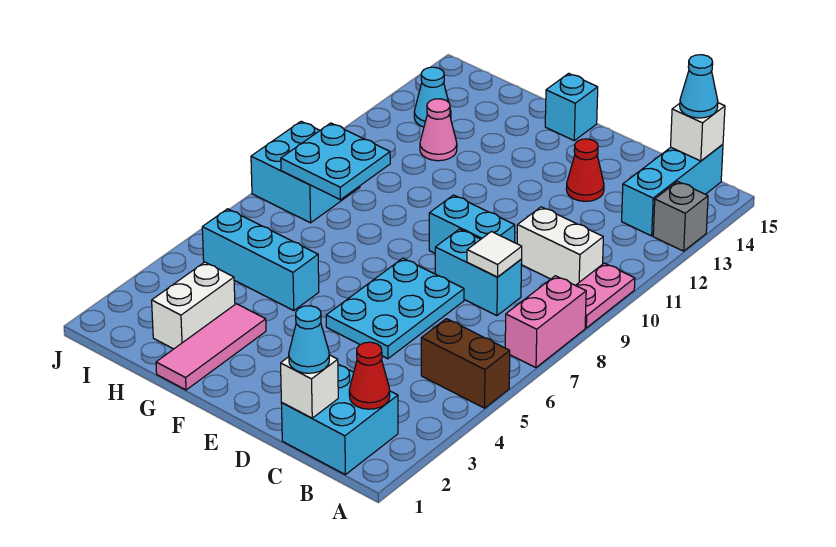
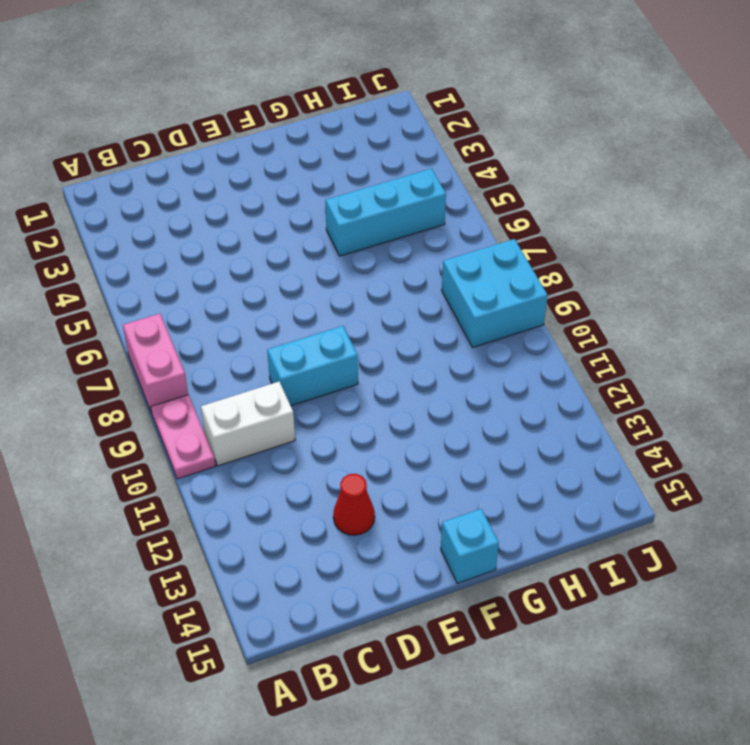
none -> brown 1x2 brick [421,319,510,408]
none -> grey 1x1 brick [653,182,708,251]
none -> cyan 2x2 brick [281,364,398,475]

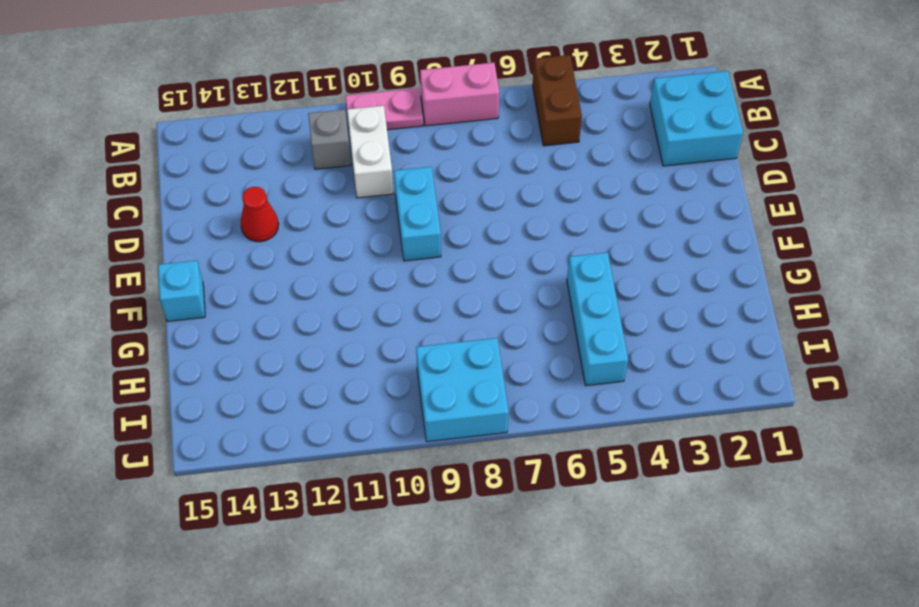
grey 1x1 brick [308,110,351,169] -> grey 1x1 brick moved to [653,182,708,251]
none -> cyan 1x3 brick [622,145,723,236]
none -> cyan 1x2 brick [435,229,522,316]
none -> cyan 2x3 plate [326,258,464,359]

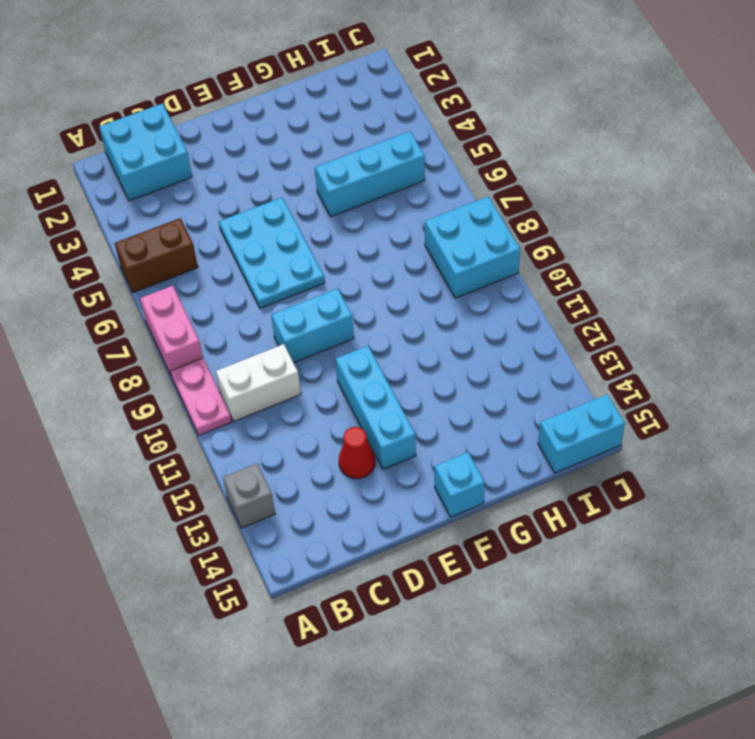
cyan 1x3 brick [335,346,416,469] -> cyan 1x3 brick moved to [622,145,723,236]
cyan 1x2 brick [538,394,625,473] -> cyan 1x2 brick moved to [435,229,522,316]
none -> pink 1x3 tile [156,304,266,390]
none -> white 1x2 brick [152,262,235,349]
none -> pink 1x1 cone [420,99,457,161]

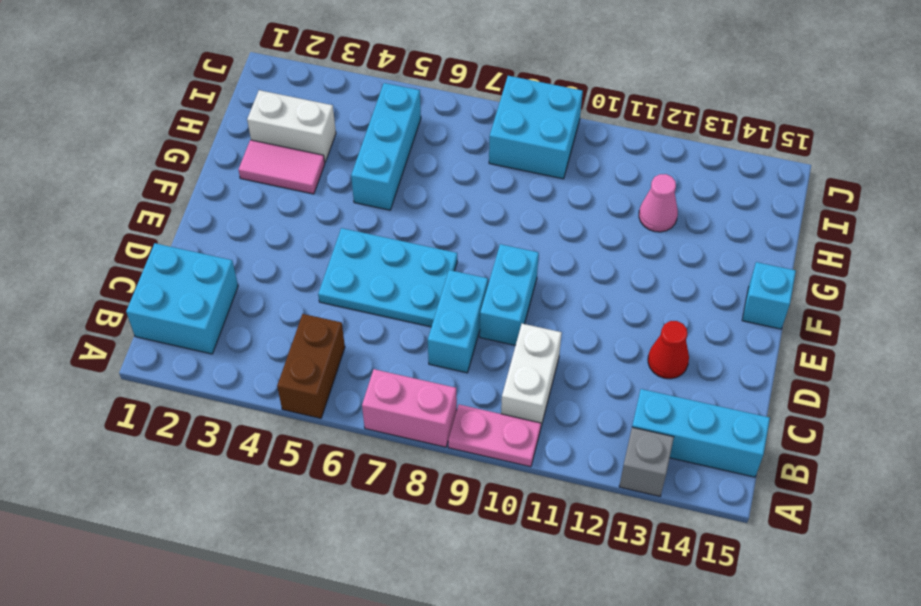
pink 1x2 tile [239,140,325,194] -> pink 1x3 tile [156,304,266,390]
none -> cyan 1x1 cone [414,67,451,127]
none -> red 1x1 cone [349,342,390,409]
none -> white 1x1 brick [671,103,725,161]

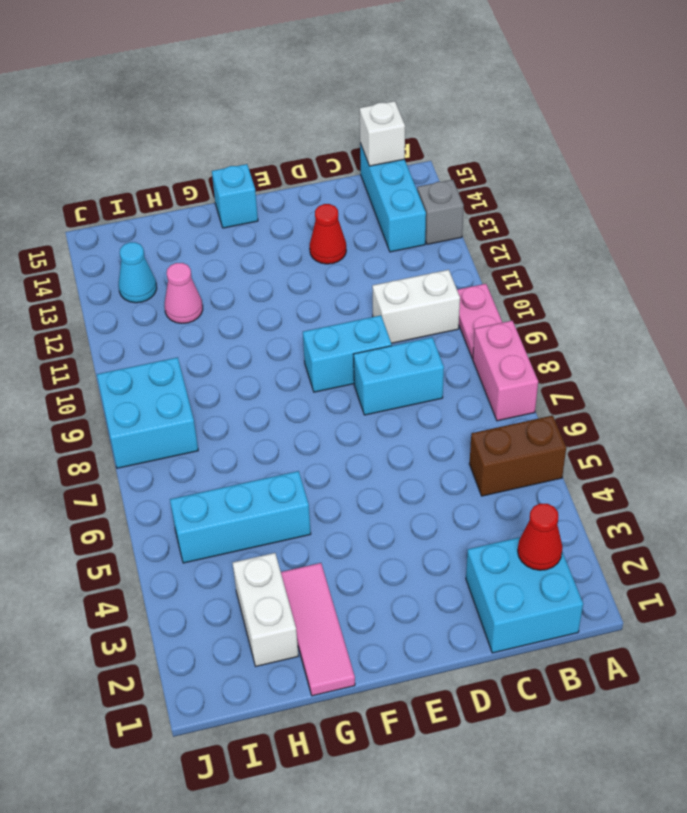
none -> cyan 2x3 plate [326,258,464,359]
none -> white 1x1 brick [281,355,338,418]
none -> white 1x1 tile [467,232,522,277]

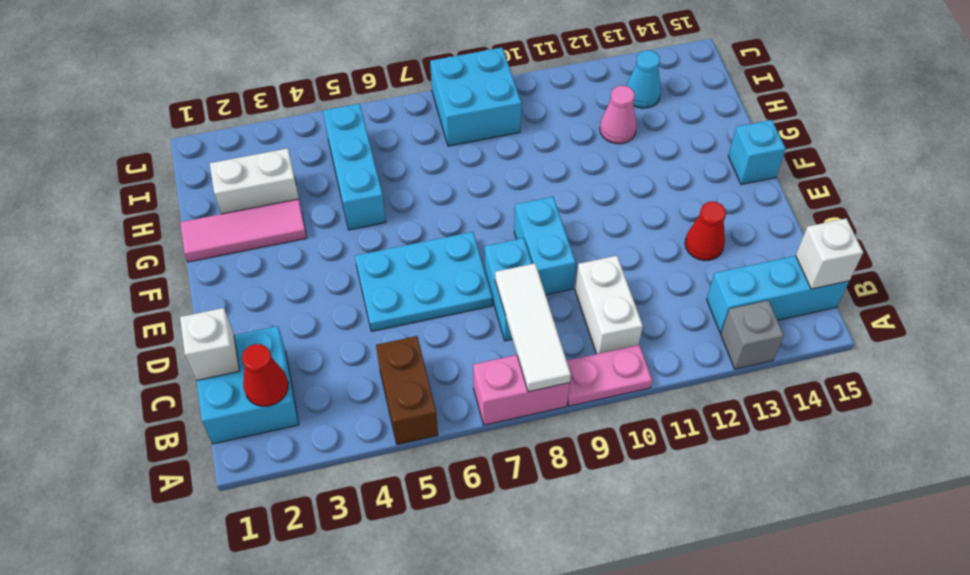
white 1x3 tile [495,263,571,392] -> white 1x1 tile [467,232,522,277]
none -> cyan 2x2 plate [281,123,390,200]
none -> cyan 1x1 cone [680,55,718,118]
none -> cyan 1x1 cone [289,306,329,373]

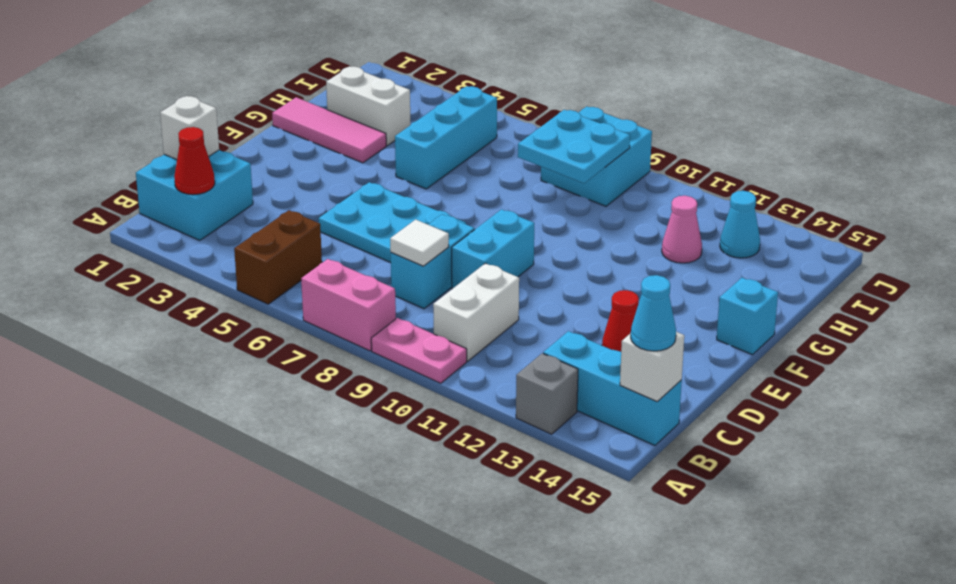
none -> cyan 1x1 cone [289,306,329,373]

